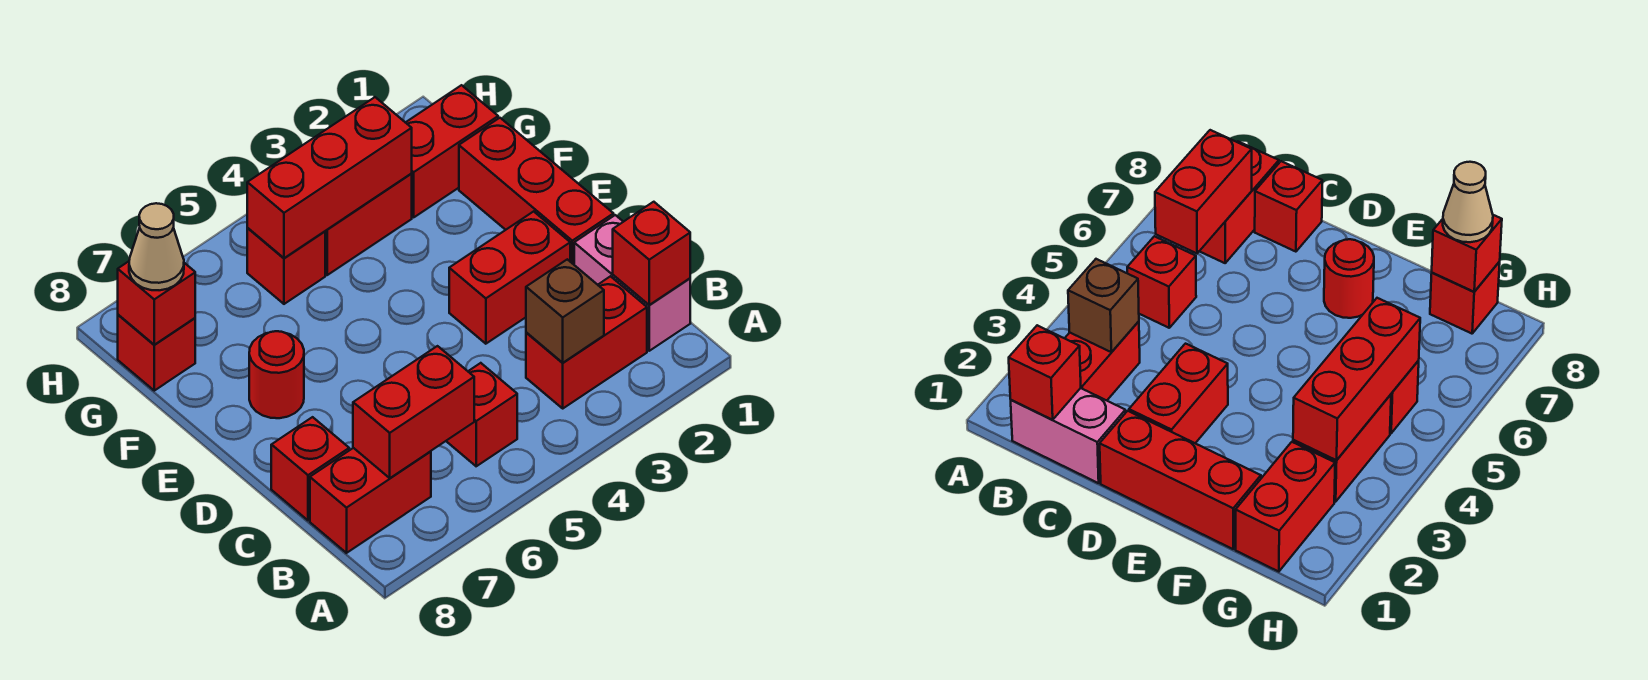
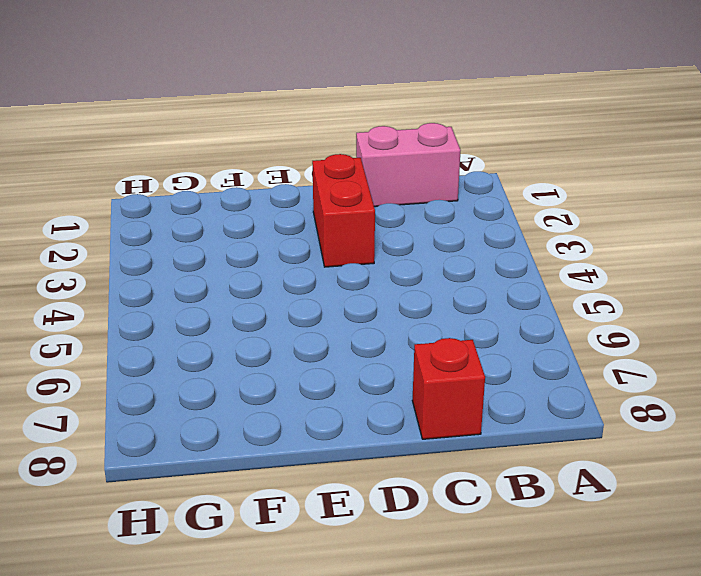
none -> red 1x2 brick [526,276,647,408]
none -> red 1x1 brick [447,363,517,466]
none -> red 1x2 brick [310,448,431,553]

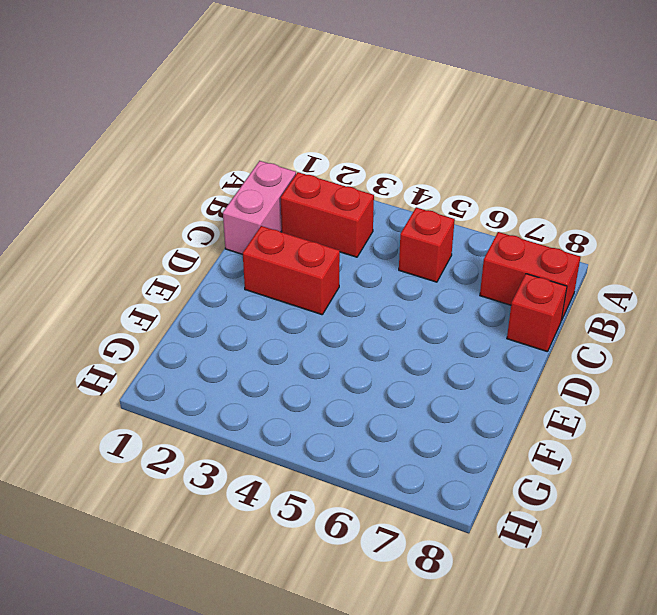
none -> red 1x3 brick [459,118,614,264]
none -> red 1x1 round brick [249,331,304,418]
none -> red 1x2 brick [405,85,498,217]

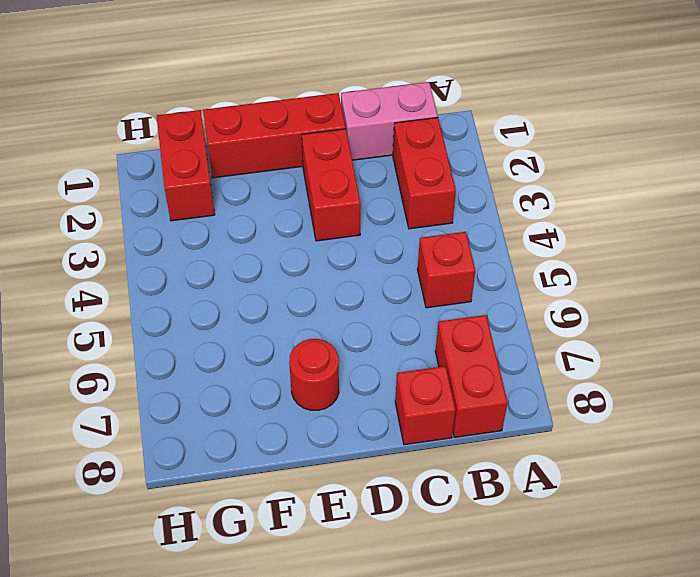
none -> red 1x2 brick [325,174,412,275]
none -> red 1x1 brick [247,228,325,304]
none -> red 1x1 brick [118,315,195,391]

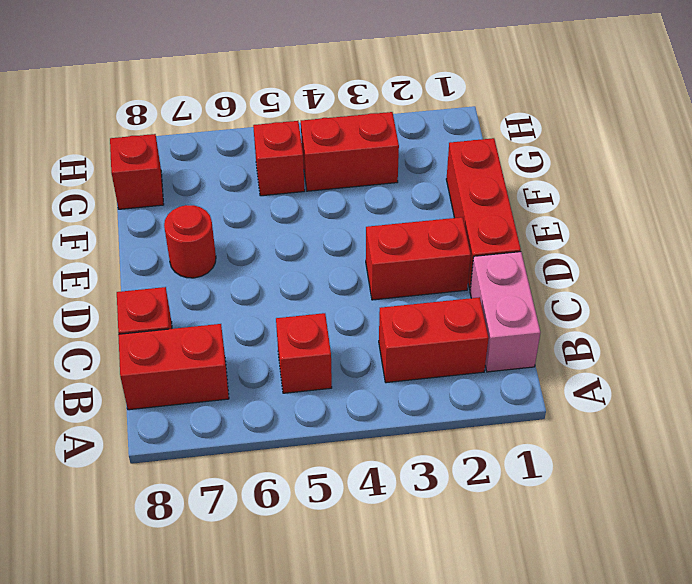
none -> red 1x2 brick [405,85,498,217]
none -> red 1x1 brick [613,202,690,305]
none -> brown 1x1 brick [526,259,604,363]

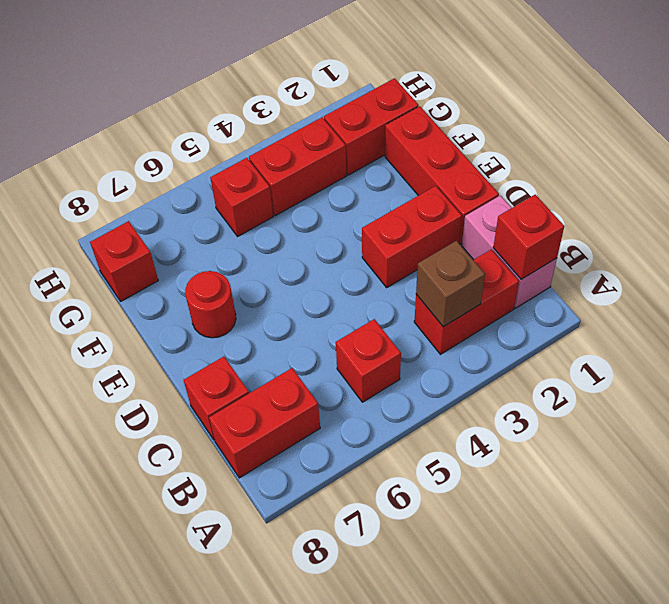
none -> red 1x2 brick [353,346,474,478]
none -> red 1x3 brick [247,97,412,258]
none -> red 1x1 brick [118,261,195,345]

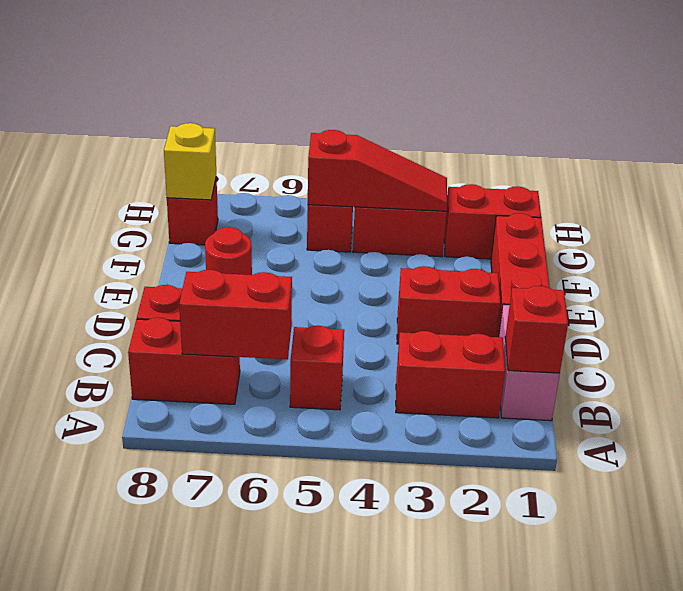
red 1x3 slope [308,130,448,211] -> red 1x3 brick [247,97,412,258]
yellow 1x1 brick [164,123,216,200] -> red 1x1 brick [118,261,195,345]
none -> brown 1x1 brick [526,259,604,363]
none -> tan 1x1 cone [129,203,184,290]

